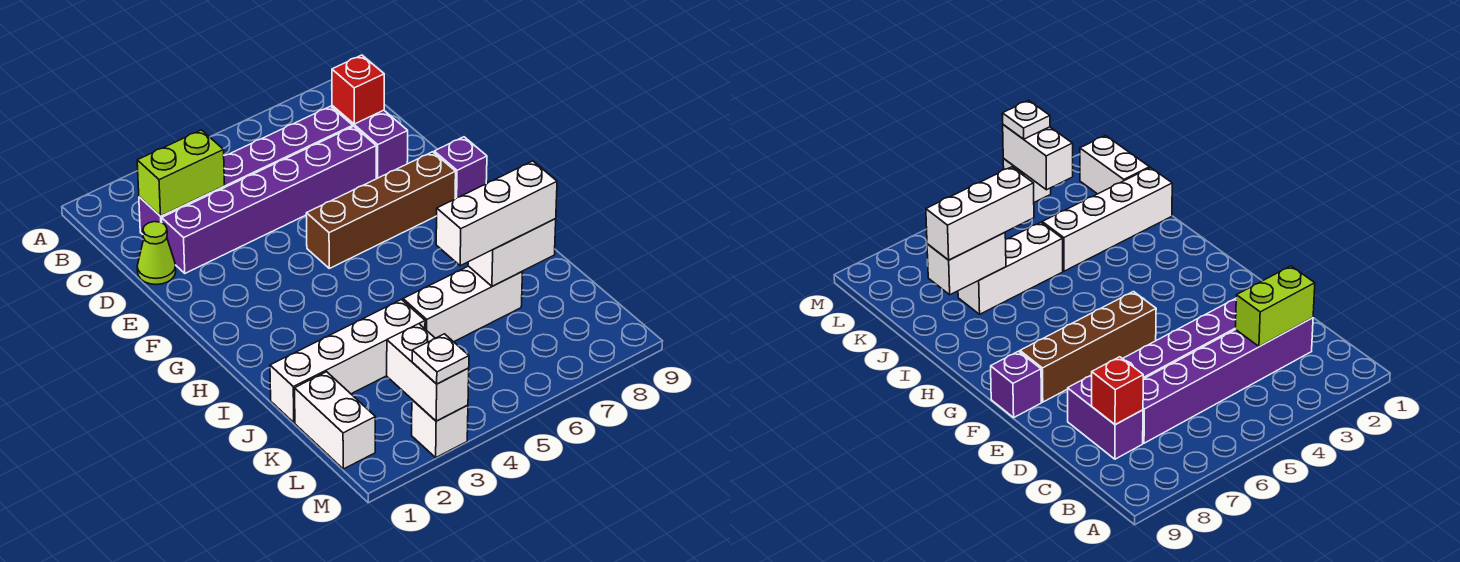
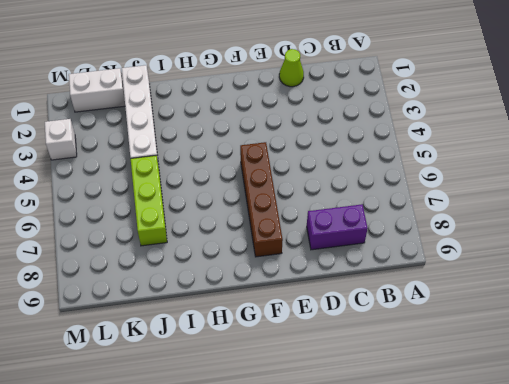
lime 1x3 brick [131,155,167,246] -> white 1x3 brick [403,266,523,342]
none -> purple 1x6 brick [139,106,353,234]
none -> purple 1x6 brick [162,126,376,273]
none -> purple 1x1 brick [434,137,487,199]

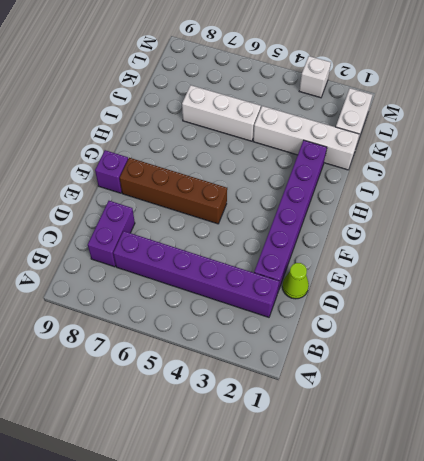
purple 1x6 brick [254,140,327,291] -> purple 1x6 brick turned to [162,126,376,273]
none -> lime 1x2 brick [137,130,225,216]
none -> red 1x1 brick [332,55,384,124]
none -> white 1x2 brick [468,219,556,286]

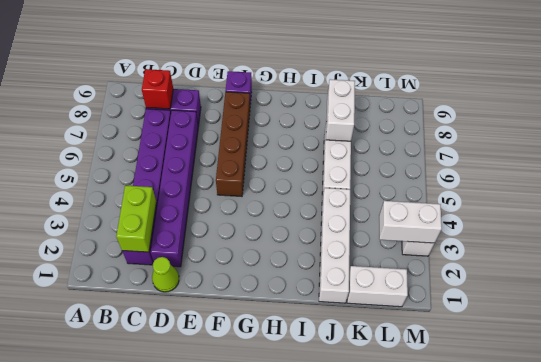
none -> white 1x3 brick [436,161,557,266]
none -> white 1x1 plate [412,334,469,384]

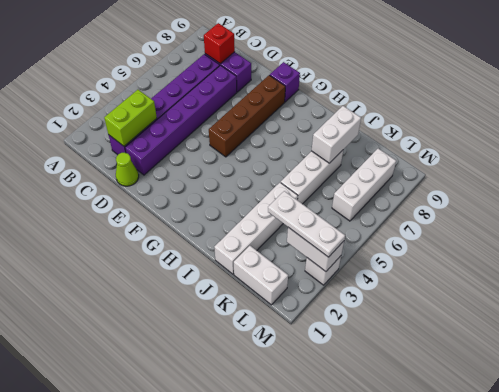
white 1x3 plate [268,191,345,257] -> white 1x1 plate [412,334,469,384]
white 1x3 brick [332,149,396,221] -> white 1x3 brick moved to [436,161,557,266]

